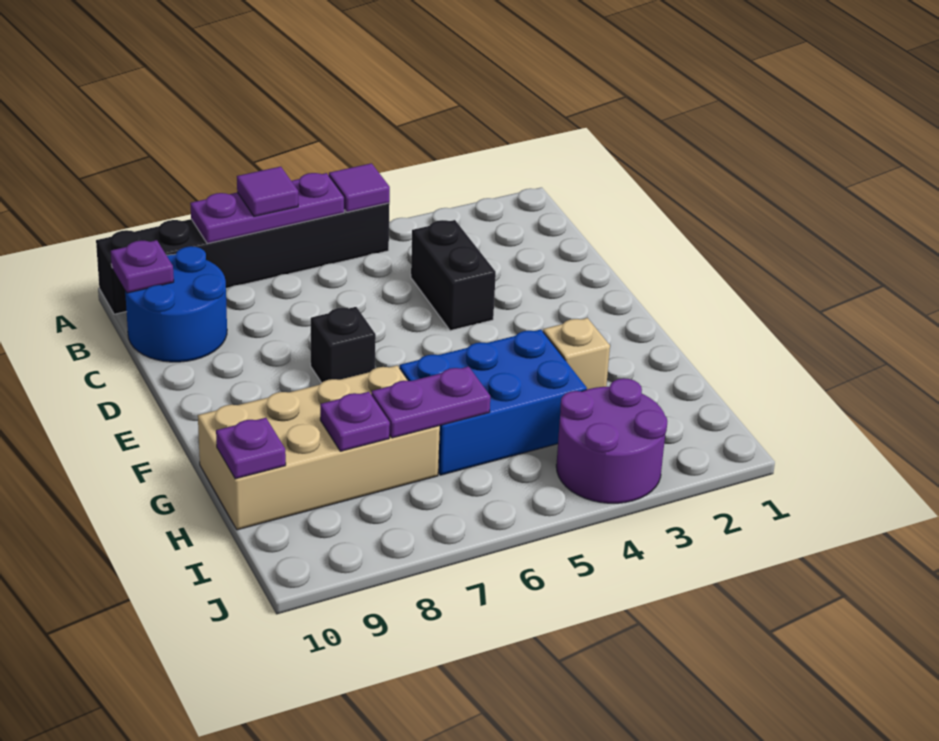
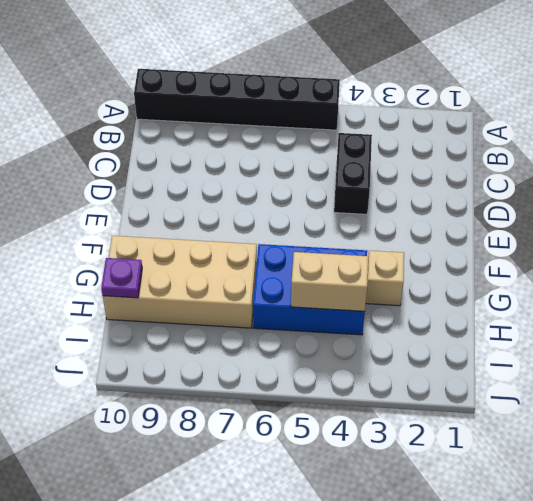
tan 1x2 brick [291,252,369,311] -> none
none -> blue 2x2 round brick [125,246,227,362]
none -> black 1x1 brick [311,307,376,383]
none -> purple 2x2 round brick [556,378,667,503]

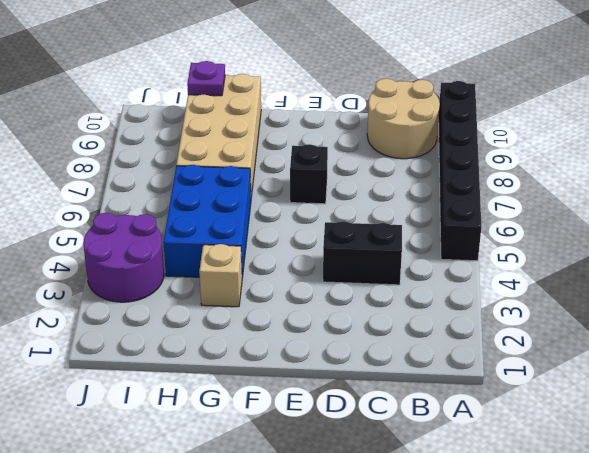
tan 2x2 round brick [367,78,440,159] -> blue 2x2 round brick [125,246,227,362]
none -> purple 1x1 tile [329,163,390,212]
none -> purple 1x3 plate [190,173,344,244]
none -> purple 1x1 plate [111,240,174,293]

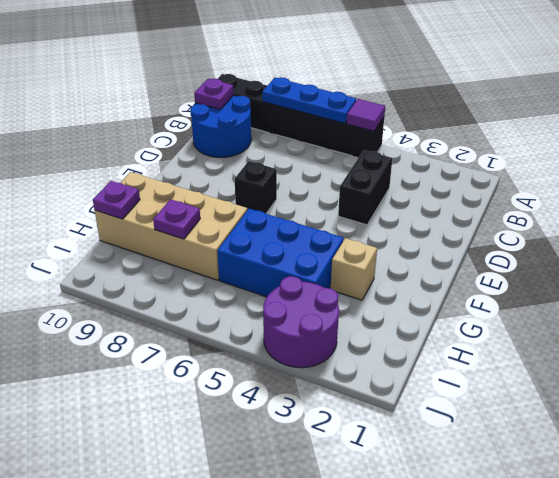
blue 1x3 plate [262,77,356,124] -> purple 1x3 plate [190,173,344,244]
none -> purple 1x2 plate [371,366,490,438]
none -> purple 1x1 tile [237,167,298,216]

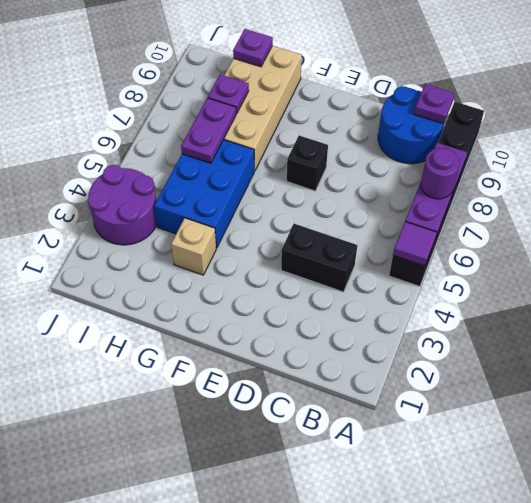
purple 1x1 round brick [421,148,459,199] -> purple 1x1 tile [237,167,298,216]

